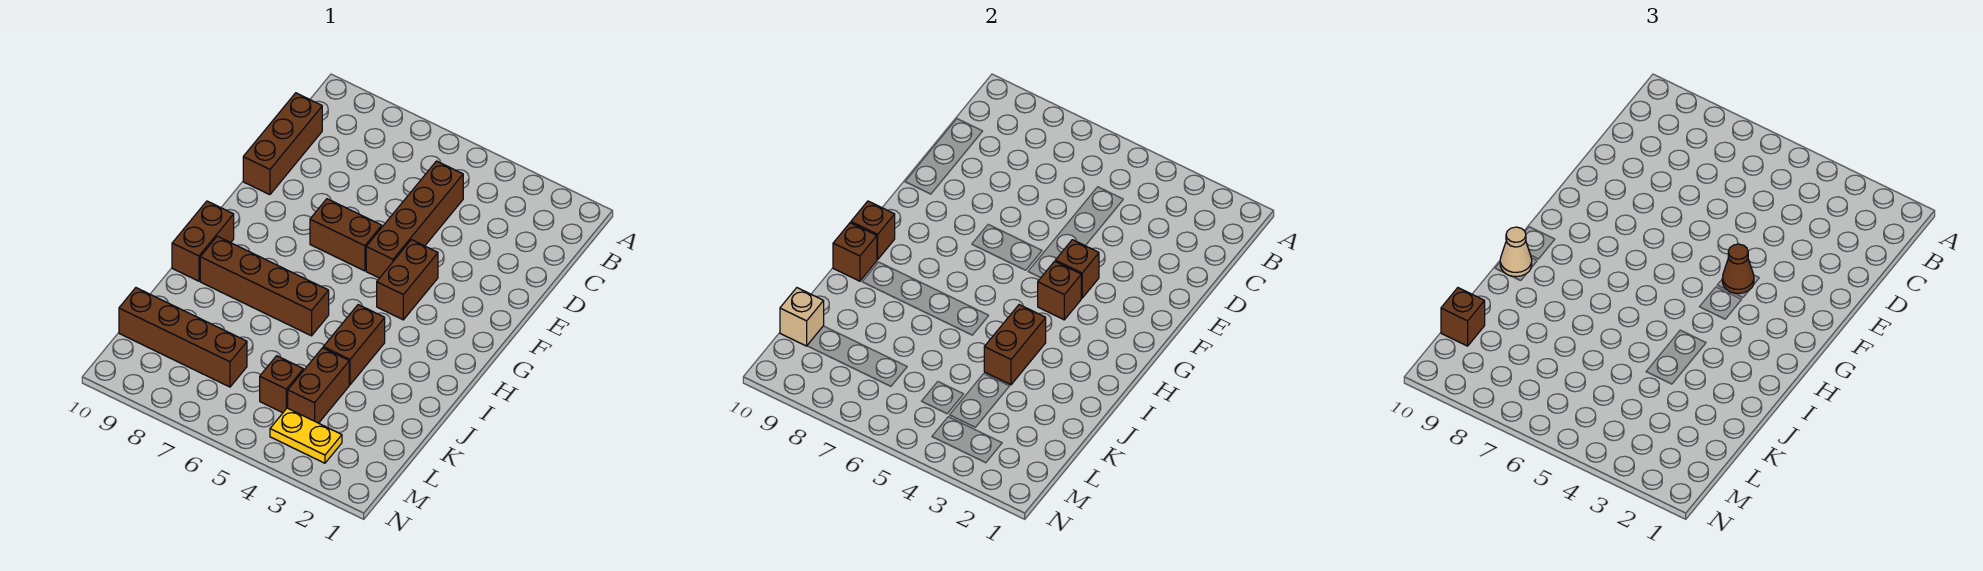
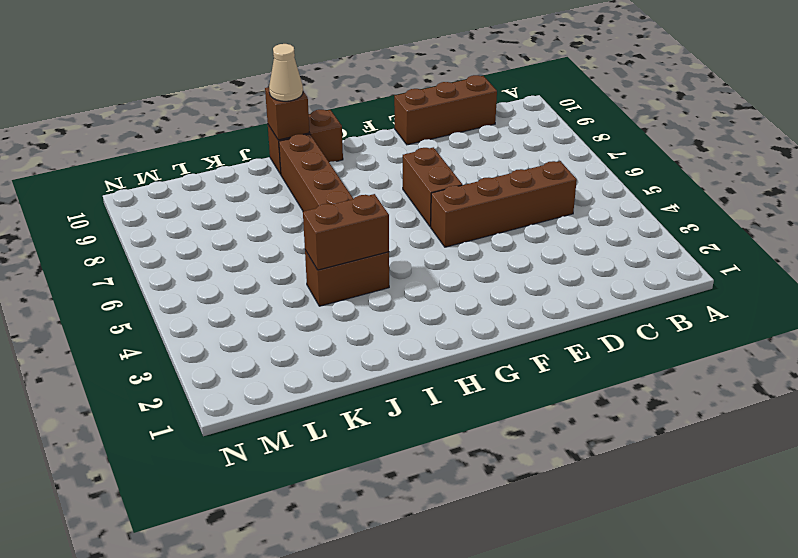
none -> brown 1x2 brick [377,240,438,320]
none -> brown 1x2 brick [288,348,349,423]
none -> brown 1x1 brick [260,356,303,413]

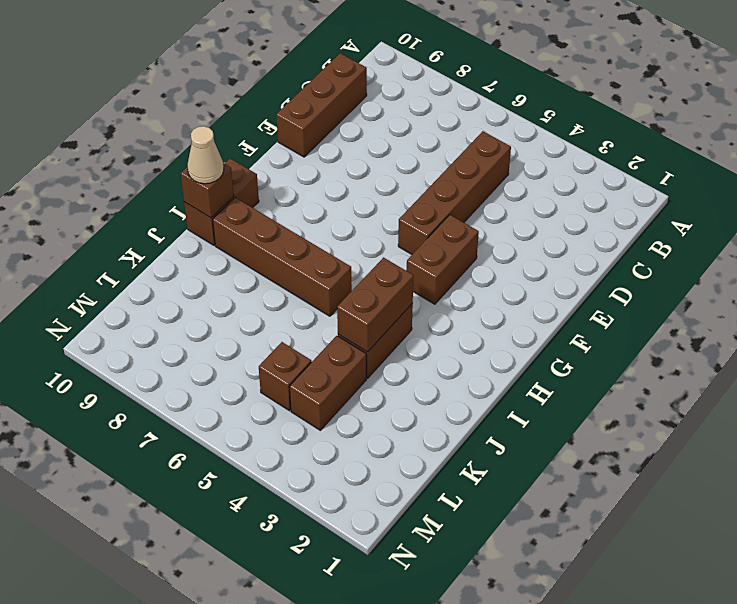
none -> brown 1x2 brick [310,199,382,271]
none -> brown 1x4 brick [119,288,247,387]
none -> yellow 1x2 plate [270,408,342,463]

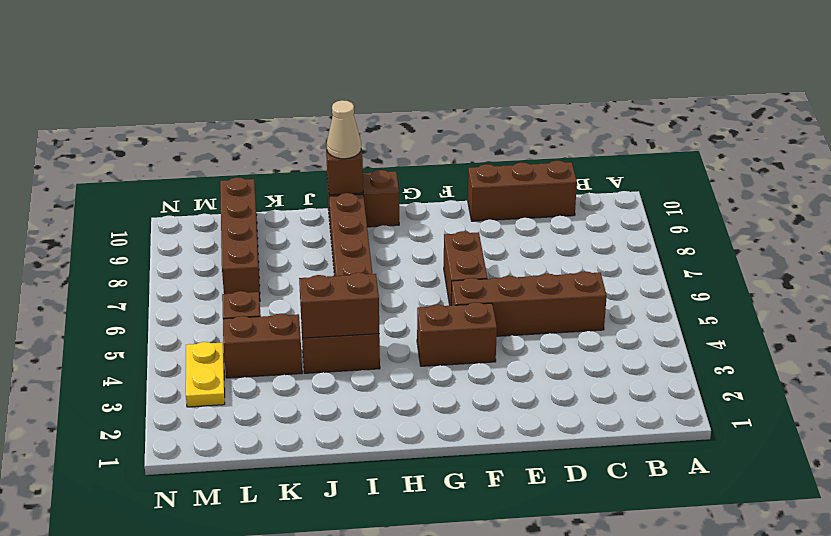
none -> brown 1x1 brick [1055,240,1099,298]
none -> brown 1x1 brick [1038,261,1081,320]
none -> brown 1x1 brick [851,201,895,260]

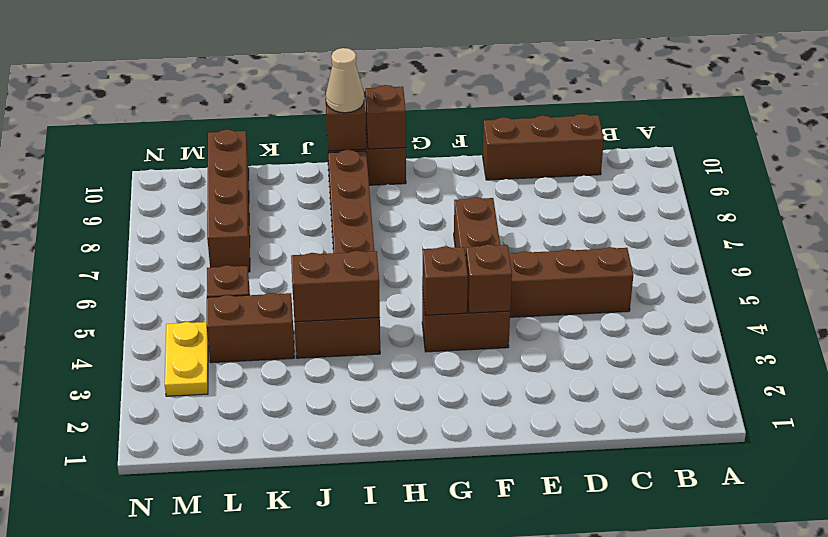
none -> tan 1x1 brick [780,288,824,346]
none -> brown 1x1 cone [1722,244,1754,294]
none -> brown 1x1 brick [1441,288,1485,346]

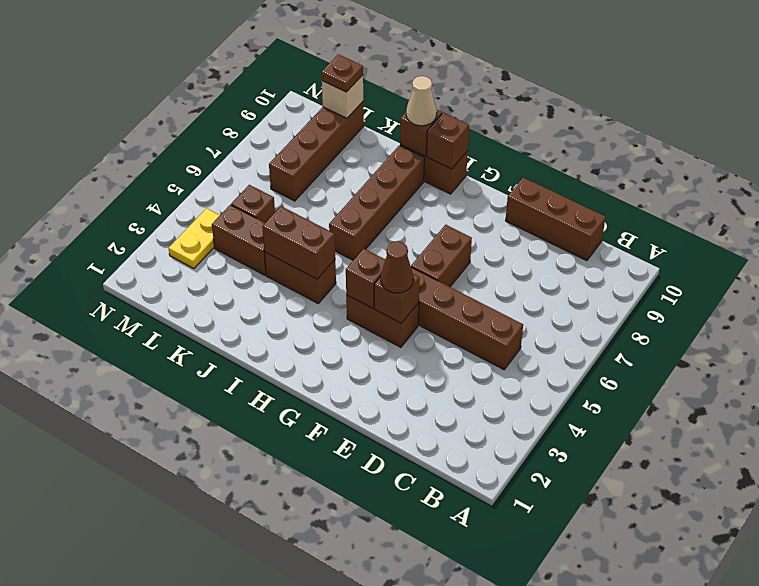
brown 1x1 plate [321,54,363,92] -> brown 1x1 brick [1441,288,1485,346]

